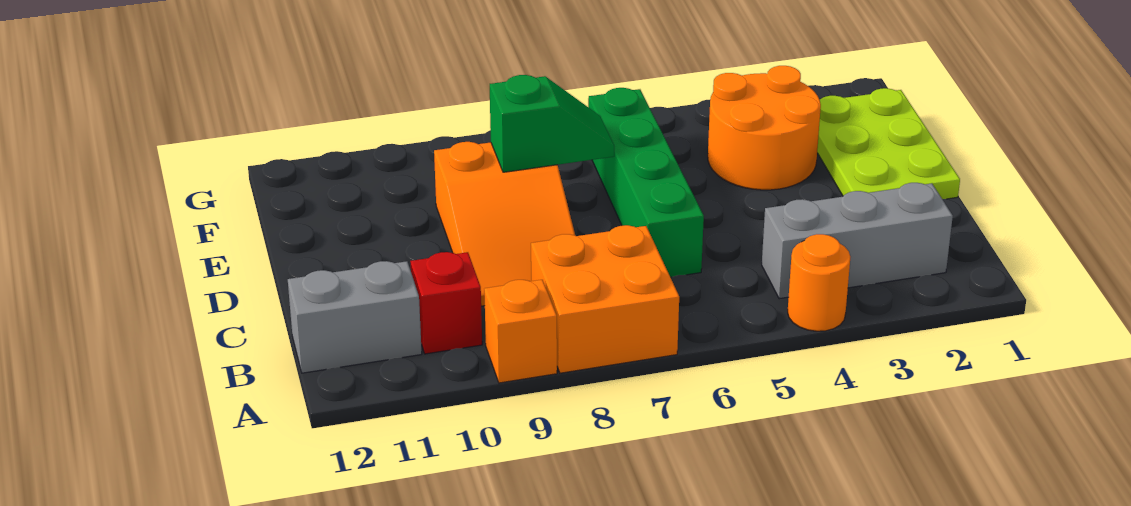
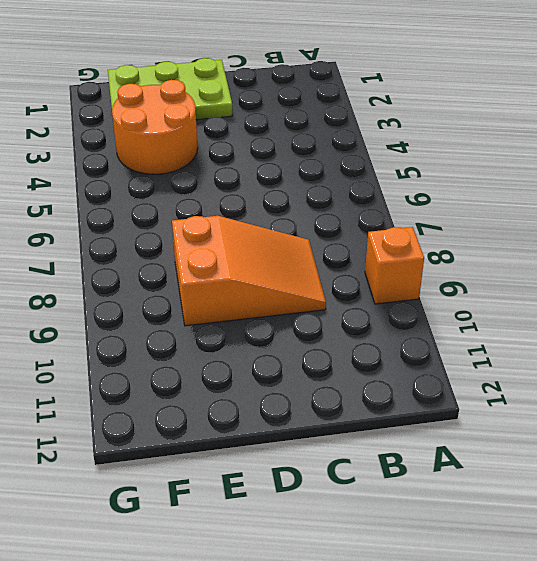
none -> orange 1x1 round brick [788,234,850,331]
none -> orange 2x2 brick [531,225,679,373]

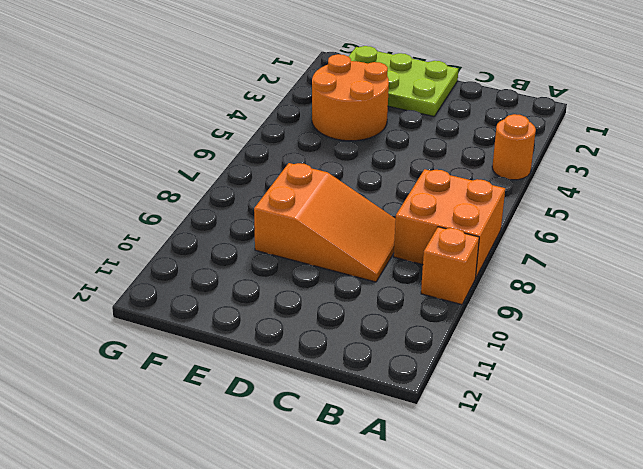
none -> grey 1x3 brick [762,183,953,299]
none -> red 1x1 brick [410,252,482,354]

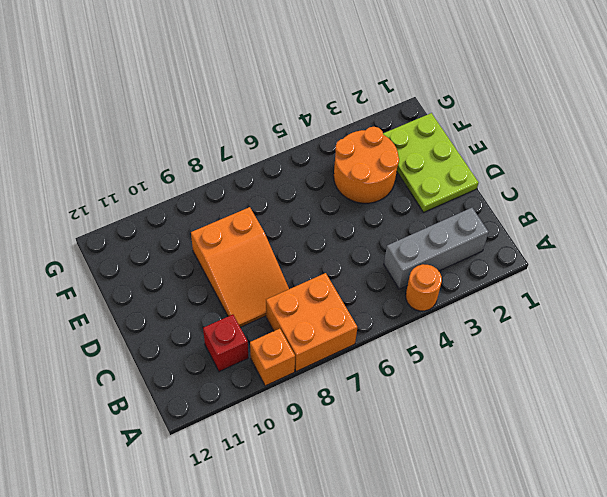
none -> grey 1x2 brick [288,261,422,373]
none -> green 1x4 brick [588,88,704,277]

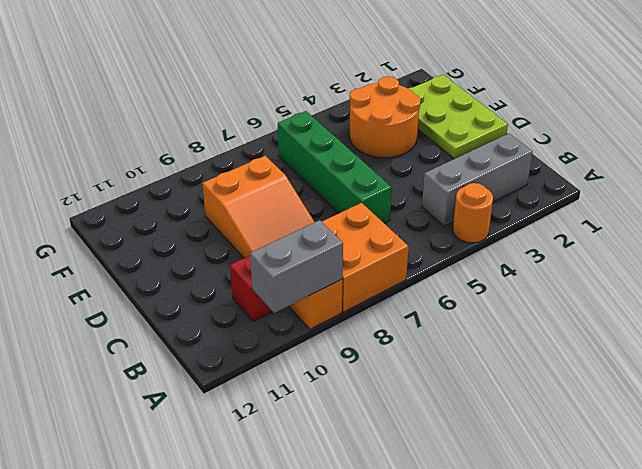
grey 1x2 brick [250,220,343,313] -> grey 1x2 brick moved to [288,261,422,373]
none -> green 1x2 slope [490,75,614,172]

